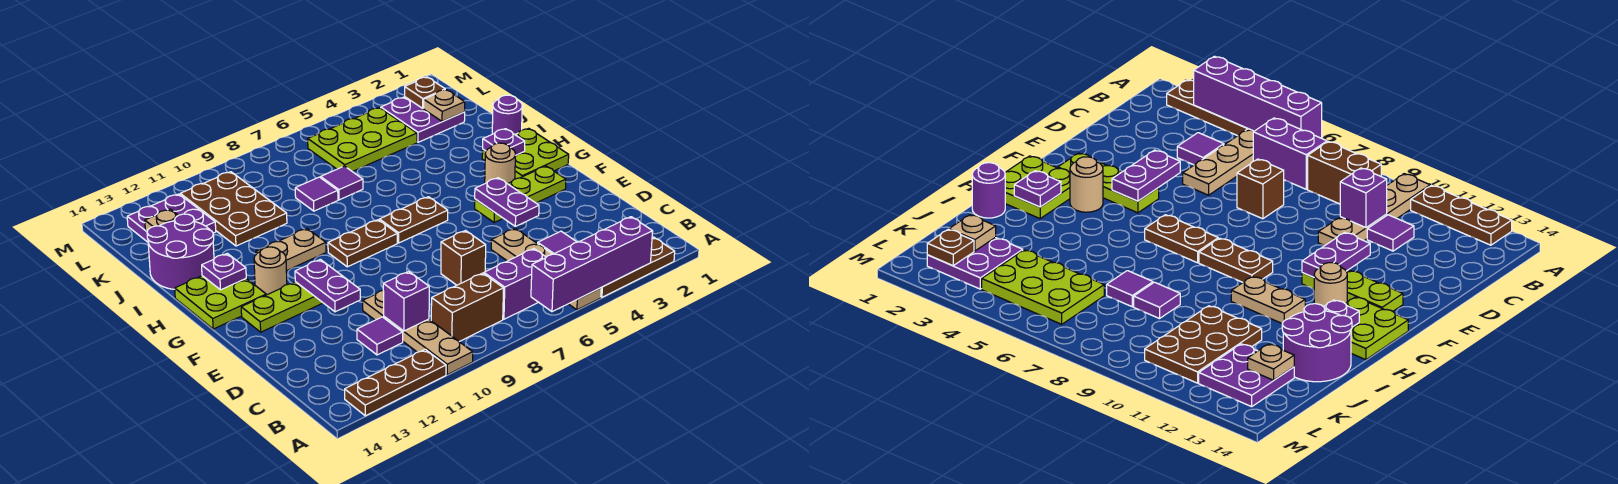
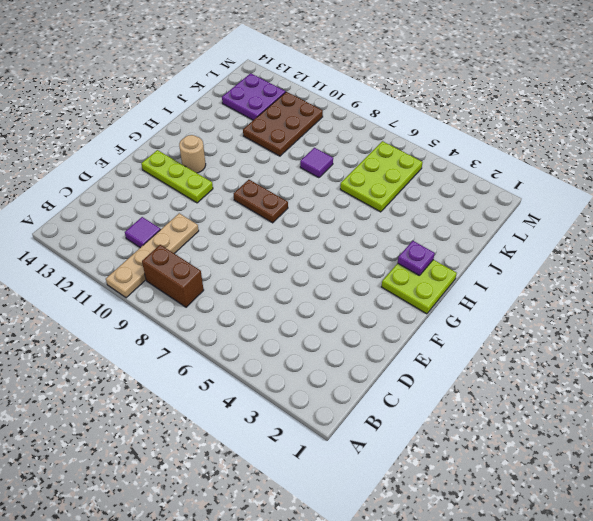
lime 2x3 plate [340,141,423,212] -> lime 2x3 plate turned to [308,108,417,172]
none -> brown 1x3 plate [601,237,675,297]
none -> tan 1x4 plate [491,228,601,310]
none -> brown 1x3 plate [345,349,446,416]
none -> purple 1x2 brick [484,249,546,319]

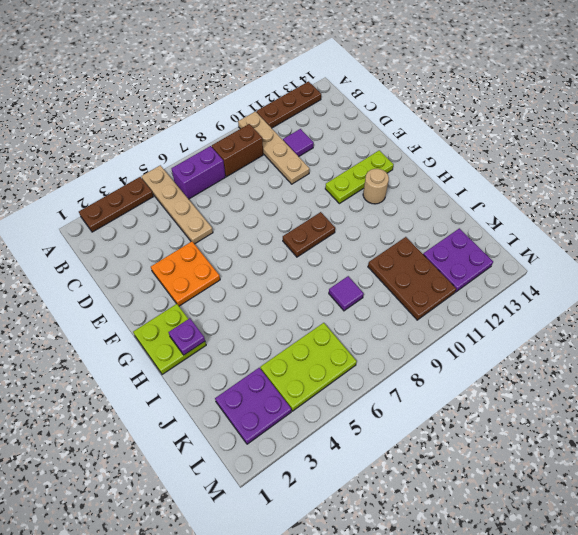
orange 2x2 plate [151,242,220,306] -> lime 1x3 plate [475,166,566,222]
none -> purple 1x1 tile [538,231,576,254]
none -> brown 1x1 brick [441,231,486,285]
none -> tan 1x1 round brick [485,143,516,184]
none -> brown 1x2 plate [379,197,448,243]

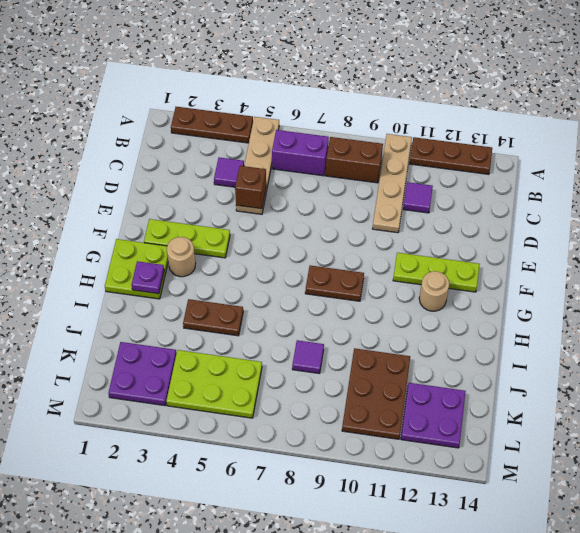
brown 1x1 brick [235,166,266,209] -> brown 1x1 brick moved to [441,231,486,285]
brown 1x2 plate [183,299,243,336] -> brown 1x2 plate moved to [379,197,448,243]
none -> lime 2x2 plate [175,276,266,329]
none -> tan 1x2 plate [256,229,326,271]
none -> purple 1x1 round brick [492,95,522,134]
none -> purple 2x2 round brick [147,214,214,289]

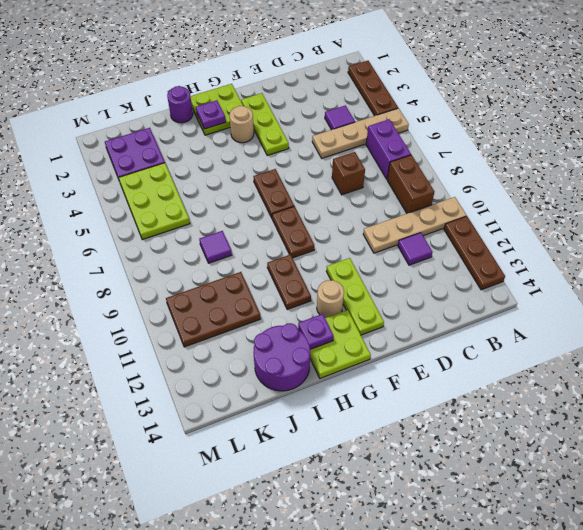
brown 1x2 plate [267,255,311,310] -> tan 1x2 plate [256,229,326,271]
none -> purple 1x1 tile [321,166,363,200]
none -> purple 2x2 plate [127,194,216,242]
none -> purple 1x4 brick [531,217,653,312]
none -> purple 1x1 brick [383,272,429,331]

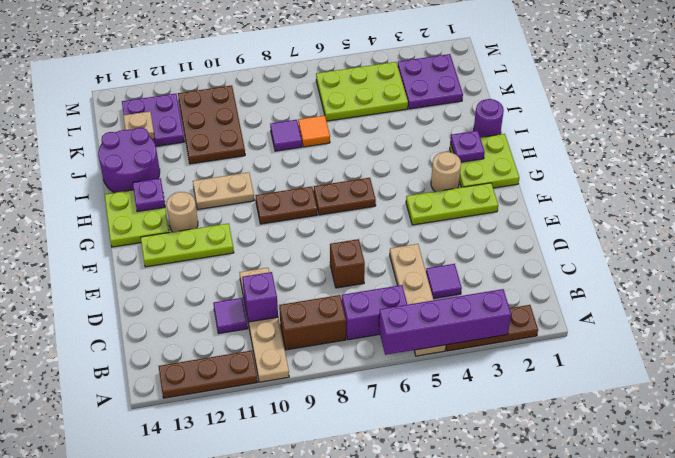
orange 1x1 tile [298,115,330,147] -> purple 1x1 tile [321,166,363,200]
none -> purple 1x2 plate [475,178,539,226]
none -> purple 1x2 plate [295,259,360,312]
none -> tan 1x1 plate [424,90,465,122]
none -> brown 1x1 plate [405,77,445,108]

